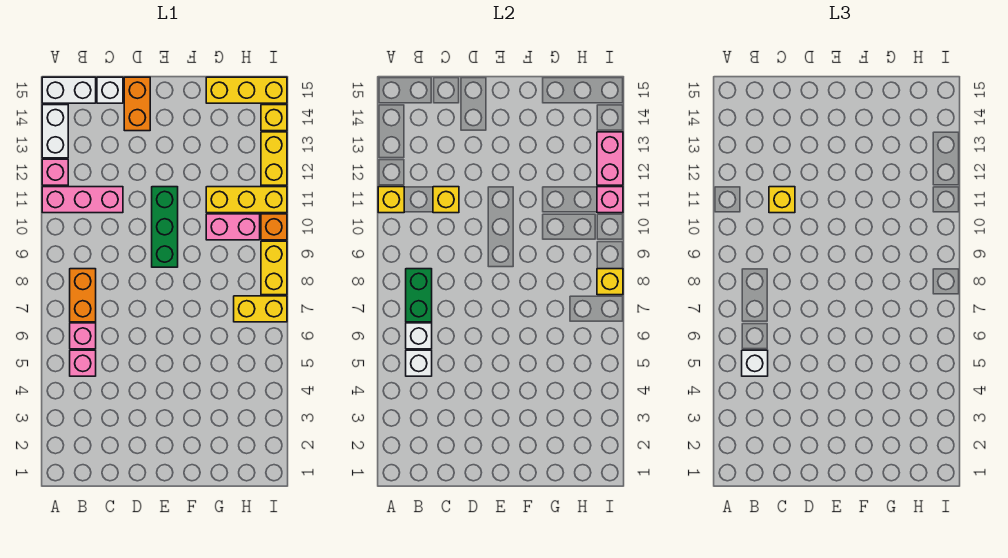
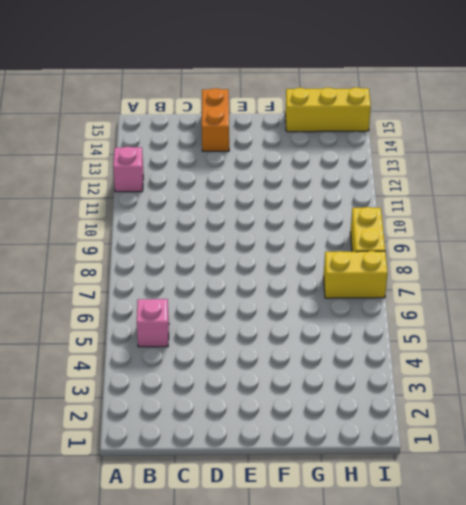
none -> pink 1x3 brick [42,187,123,213]
none -> white 1x2 brick [42,105,68,158]
none -> white 1x2 brick [42,77,96,103]

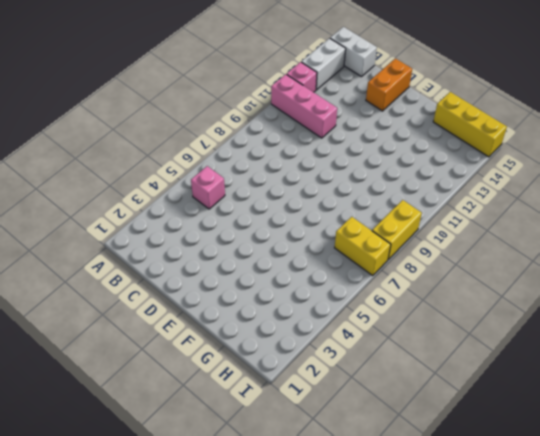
none -> pink 1x1 brick [70,323,96,349]
none -> orange 1x2 brick [70,269,96,322]
none -> white 1x1 brick [97,77,123,103]

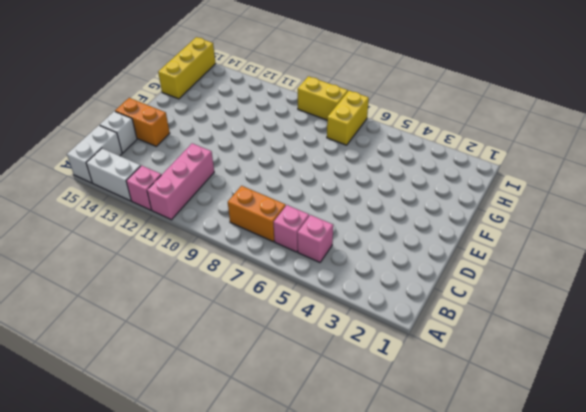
none -> green 1x3 brick [152,187,178,267]
none -> pink 1x2 brick [206,214,260,240]
none -> yellow 1x3 brick [206,187,287,213]

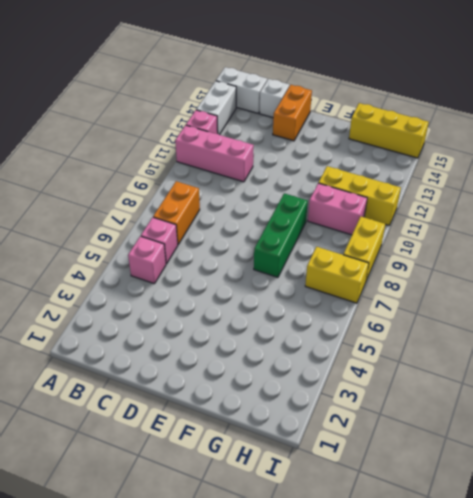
green 1x3 brick [254,193,308,277] -> green 1x3 brick moved to [152,187,178,267]
none -> orange 1x1 brick [261,214,287,240]
none -> yellow 1x2 brick [261,132,287,185]
none -> yellow 1x1 brick [261,105,287,131]

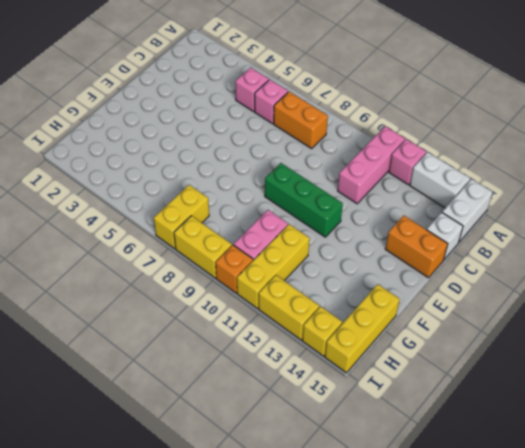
none -> yellow 1x1 brick [378,187,404,213]
none -> white 1x1 brick [406,350,432,376]
none -> white 1x1 brick [406,323,432,349]

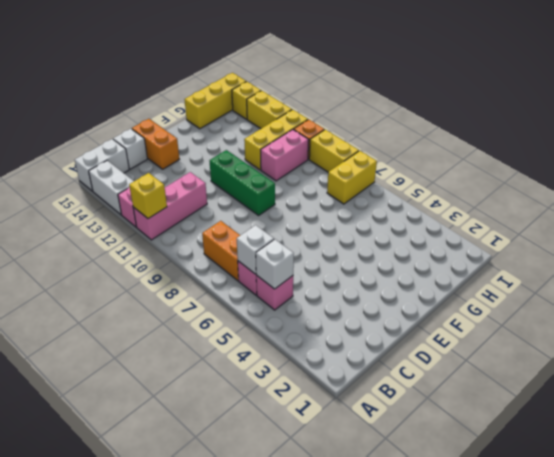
none -> green 1x2 brick [406,269,432,322]
none -> yellow 1x1 brick [433,187,459,213]
none -> yellow 1x1 brick [597,269,623,295]

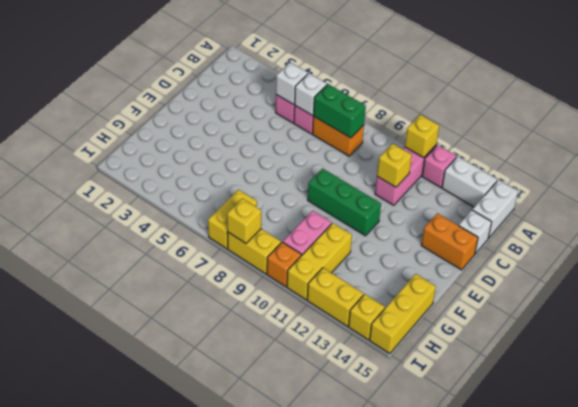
none -> pink 1x1 brick [597,187,623,213]
none -> pink 1x2 brick [597,132,623,185]
none -> white 1x1 brick [742,350,768,376]

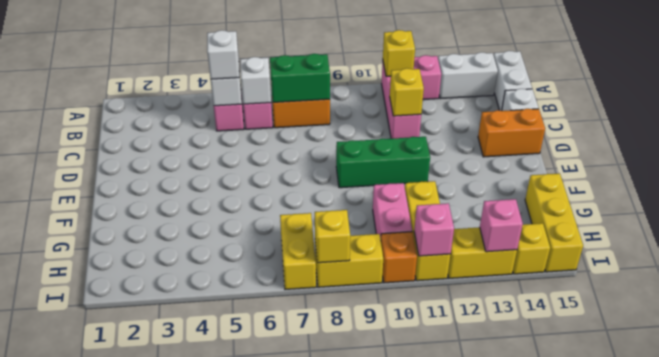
pink 1x1 brick [480,199,523,252] -> pink 1x2 brick [597,132,623,185]
none -> yellow 1x1 brick [769,187,795,213]

